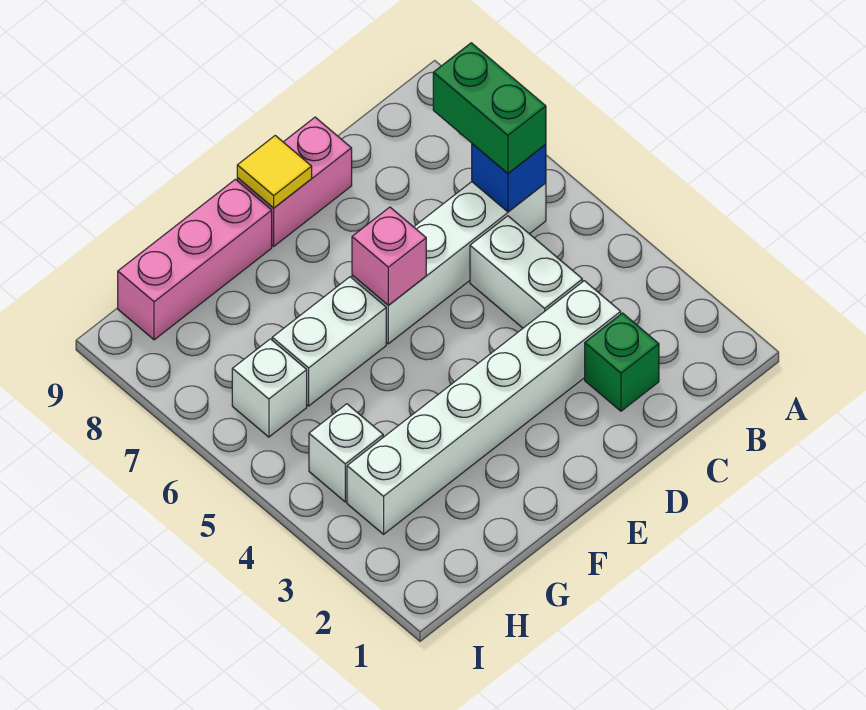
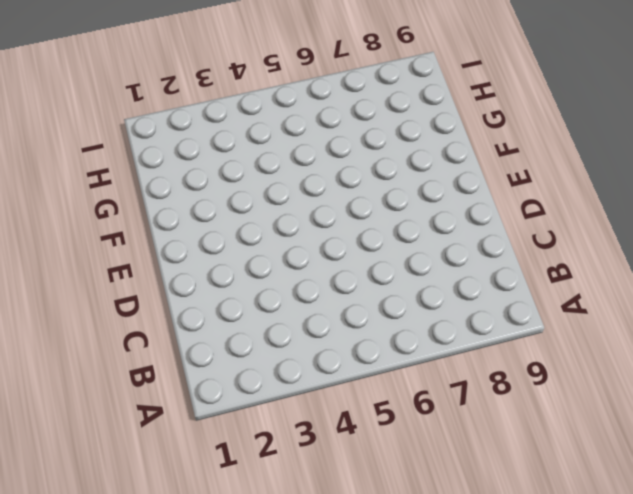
none -> white 1x4 brick [352,182,546,344]
none -> green 1x1 brick [585,313,659,411]
none -> white 1x6 brick [347,281,621,534]

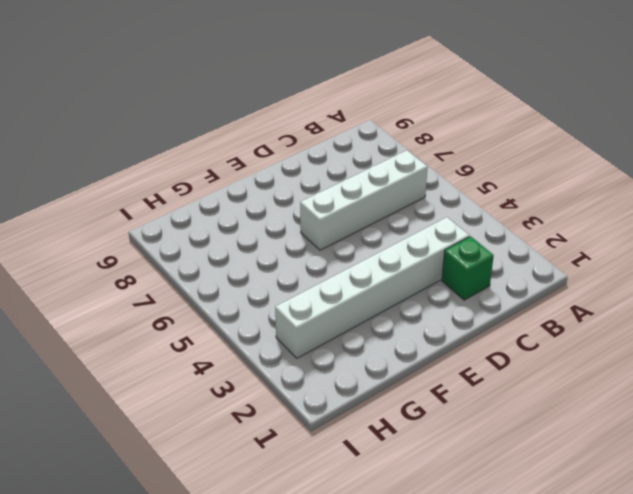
none -> white 1x2 brick [470,216,582,328]
none -> pink 1x2 brick [237,117,352,246]
none -> white 1x2 brick [272,277,386,406]

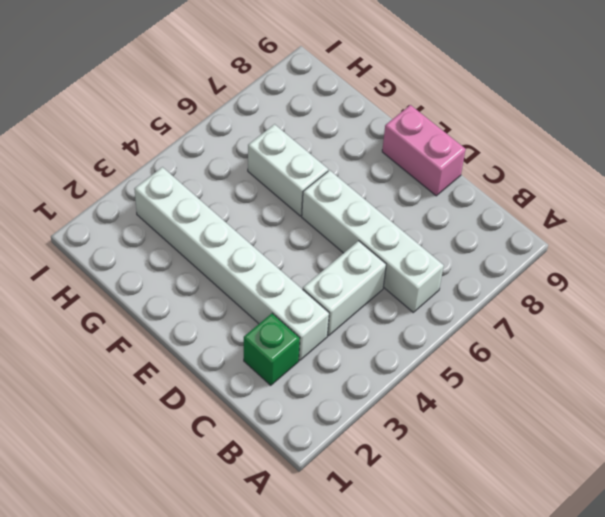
none -> pink 1x3 brick [118,179,272,340]
none -> white 1x1 brick [309,404,383,502]
none -> white 1x1 brick [232,339,307,437]

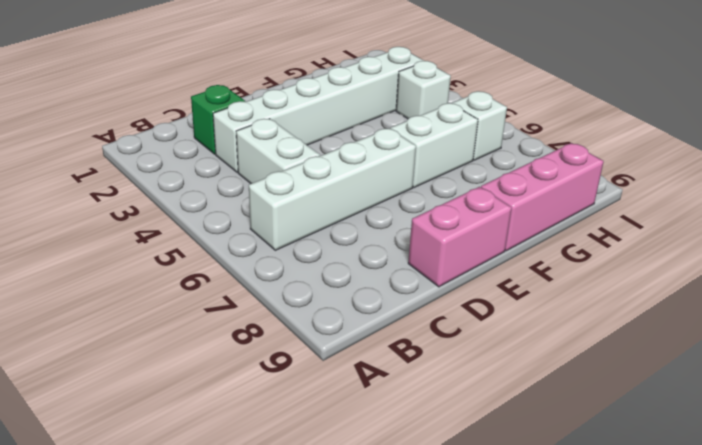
none -> blue 1x1 brick [472,144,546,212]
none -> pink 1x1 brick [352,207,426,305]
none -> yellow 1x1 tile [237,136,312,208]

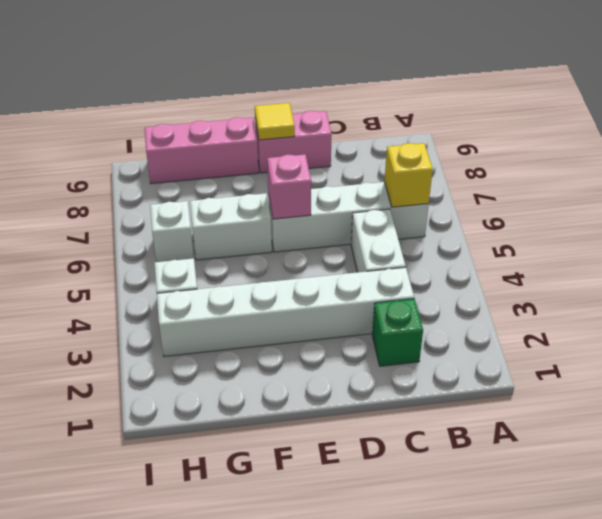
yellow 1x1 brick [384,143,433,207] -> blue 1x1 brick [472,144,546,212]
none -> green 1x2 brick [433,43,546,173]

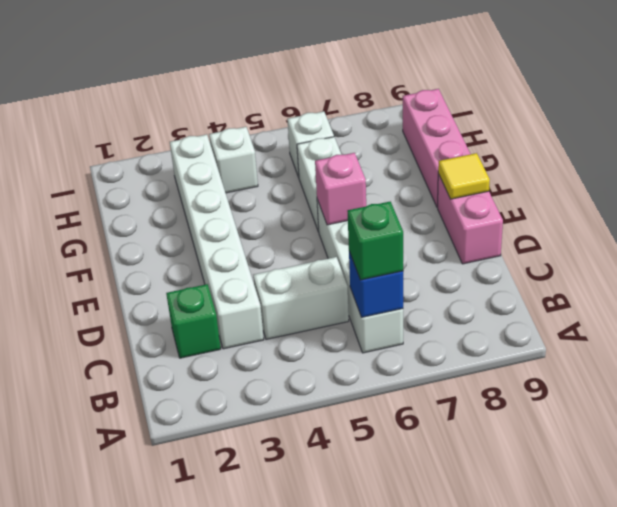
green 1x1 brick [347,202,403,280] -> green 1x2 brick [433,43,546,173]

